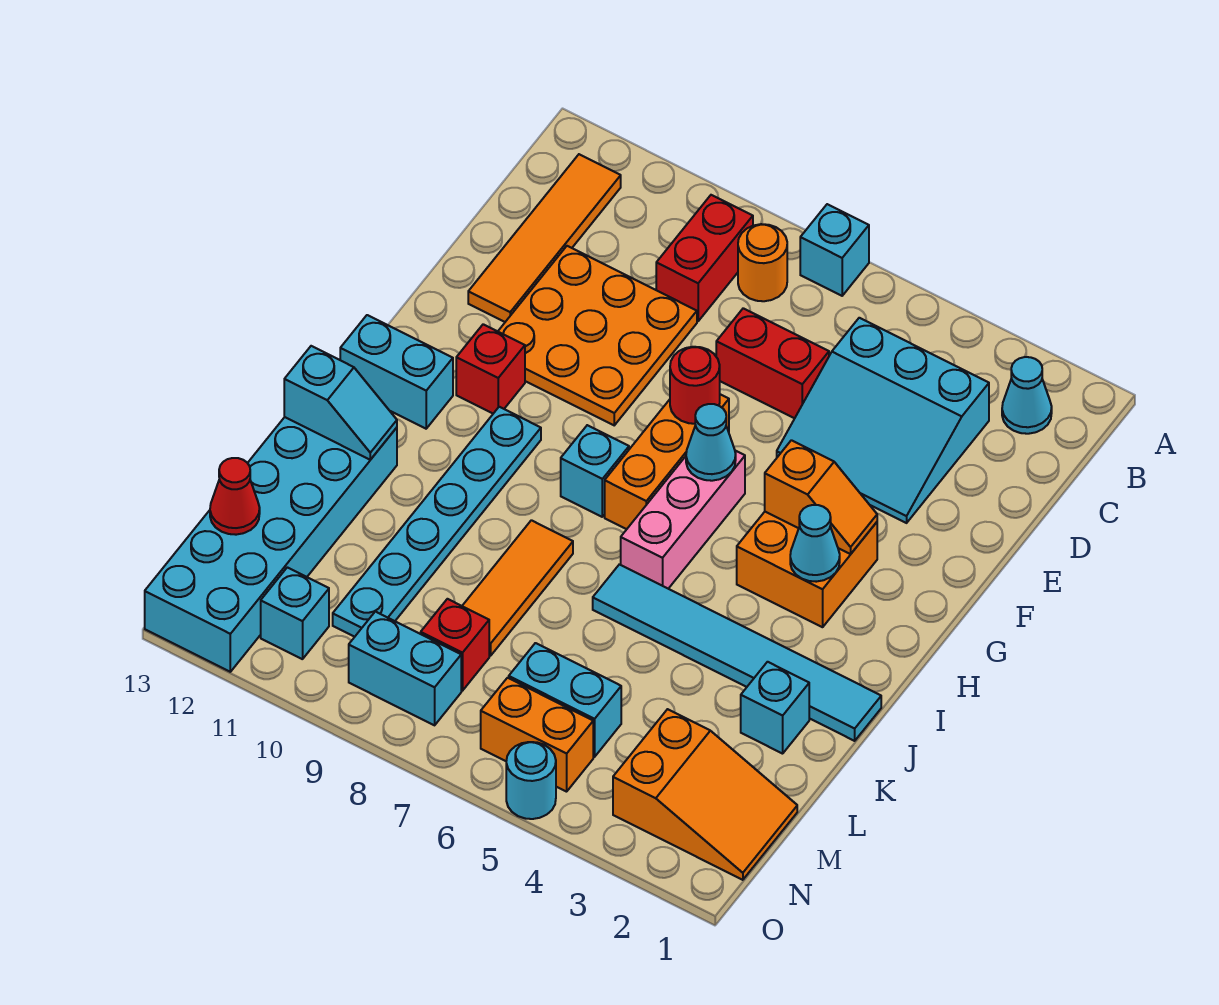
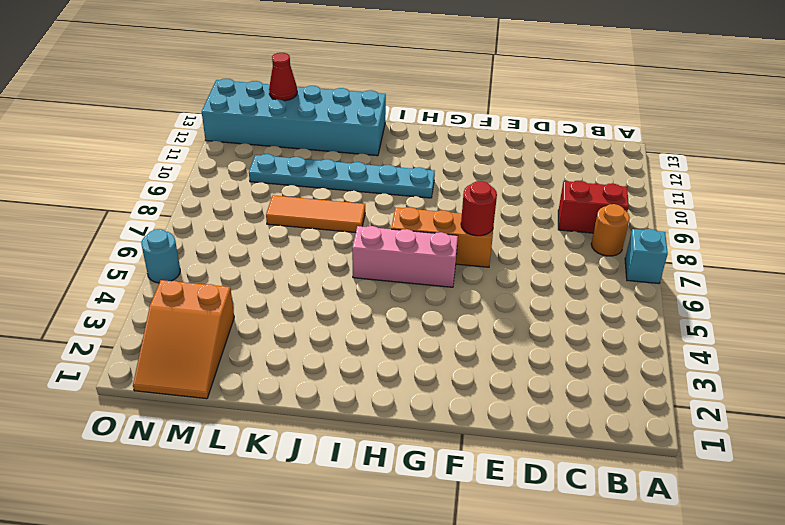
none -> cyan 1x1 cone [1002,357,1052,434]
none -> orange 1x4 tile [468,154,621,322]
none -> cyan 3x3 slope [777,318,989,523]
none -> red 1x2 brick [716,308,829,418]

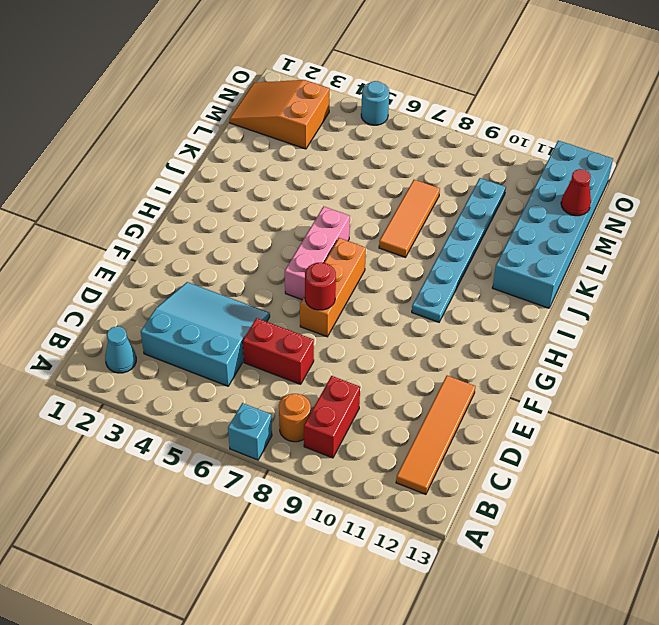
none -> orange 3x3 plate [498,246,697,425]
none -> orange 2x2 brick [737,512,877,627]
none -> red 1x1 brick [456,324,525,414]
none -> cyan 1x1 brick [561,425,629,517]

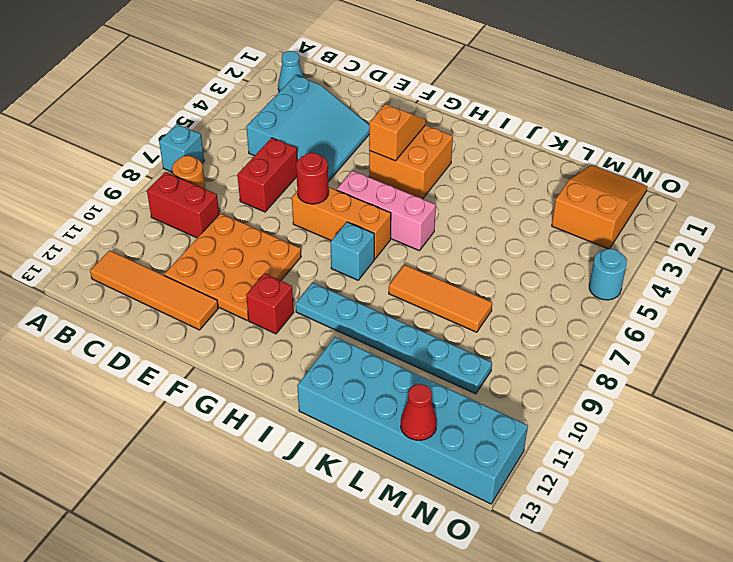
none -> cyan 1x2 brick [340,315,453,429]
none -> cyan 1x6 tile [593,564,881,741]
none -> cyan 1x1 brick [741,662,809,754]
none -> cyan 1x2 brick [509,643,621,757]

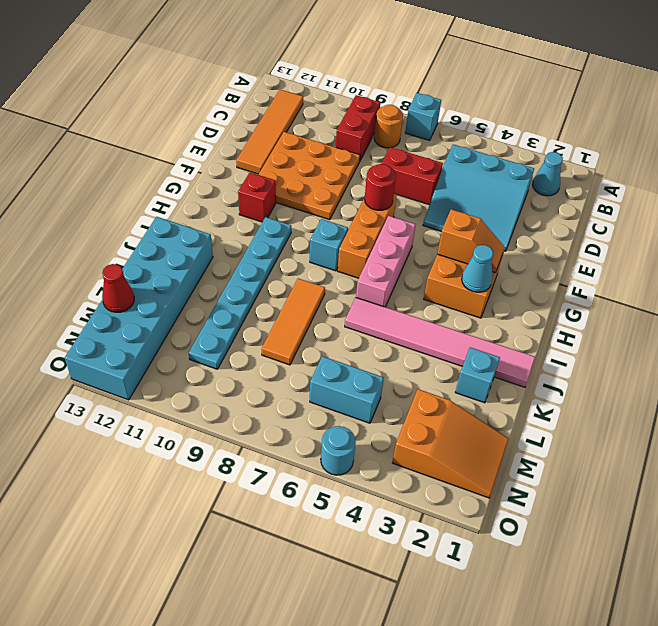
pink 1x6 tile [345,298,535,387] -> cyan 1x6 tile [593,564,881,741]
none -> cyan 1x2 brick [340,315,453,429]
none -> red 1x1 brick [421,599,489,691]
none -> orange 1x2 brick [481,678,593,792]
none -> cyan 1x2 brick [349,612,461,725]

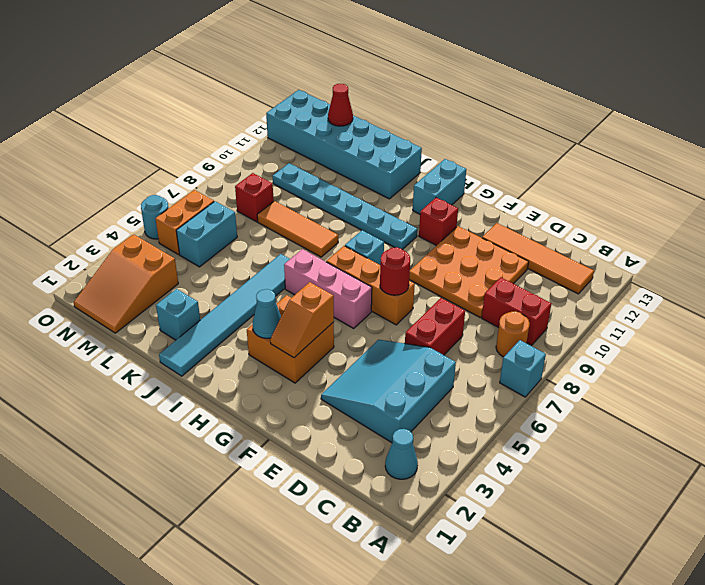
none -> cyan 1x2 brick [349,612,461,725]
none -> cyan 1x1 brick [261,567,329,659]
none -> cyan 1x1 cone [686,404,736,481]
none -> cyan 1x2 slope [284,346,397,460]

